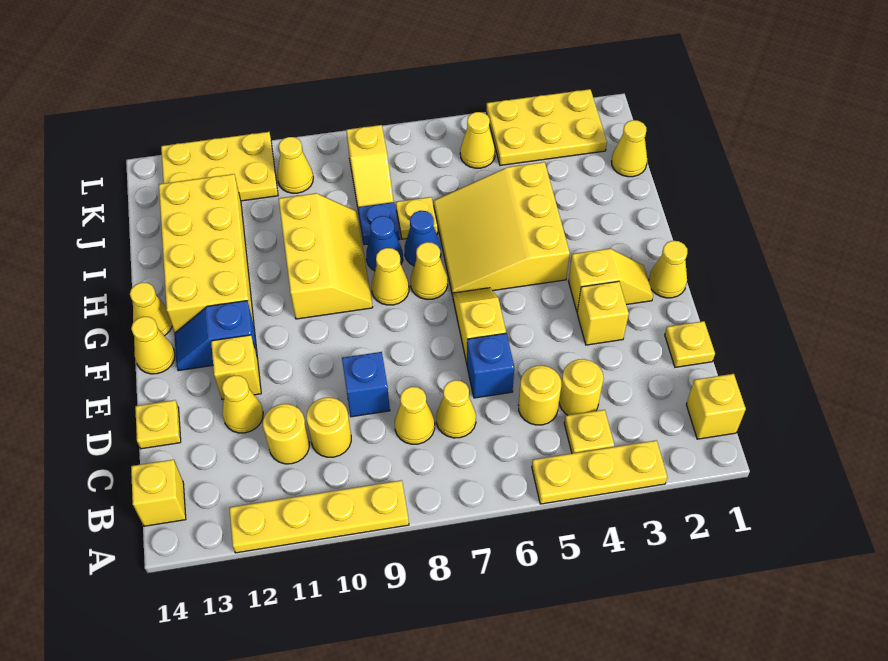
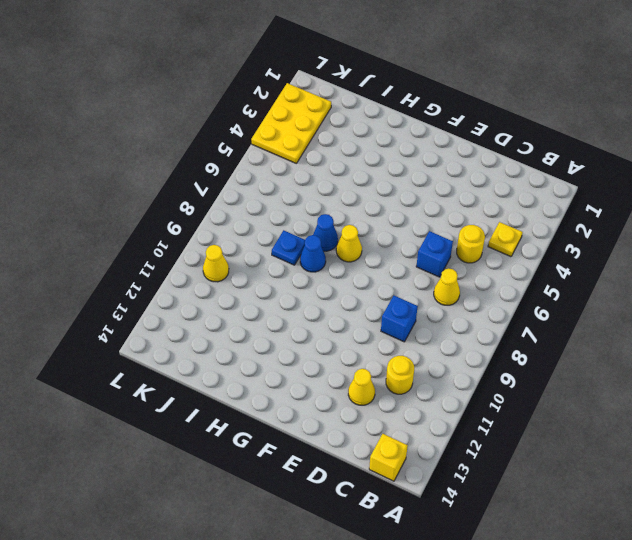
none -> yellow 1x3 plate [532,440,667,504]
none -> yellow 1x4 plate [229,480,409,553]
none -> yellow 1x1 brick [686,374,746,439]
none -> yellow 1x1 round brick [559,359,604,415]

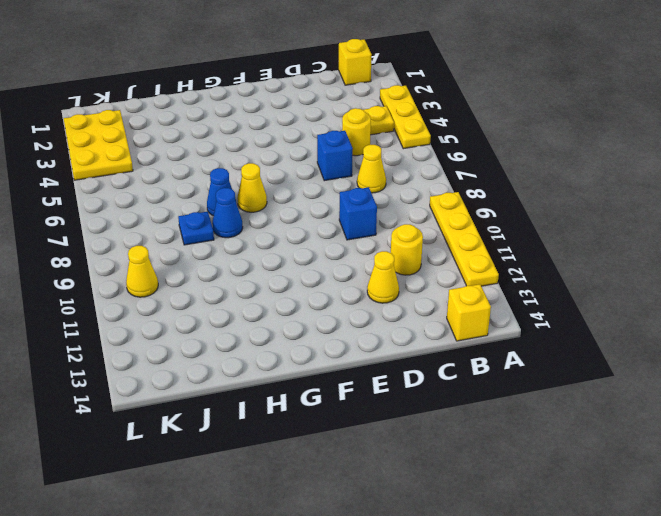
none -> yellow 1x1 round brick [559,359,604,415]
none -> yellow 1x1 cone [395,387,435,444]
none -> yellow 1x1 round brick [306,398,351,457]
none -> yellow 1x1 plate [665,321,715,367]

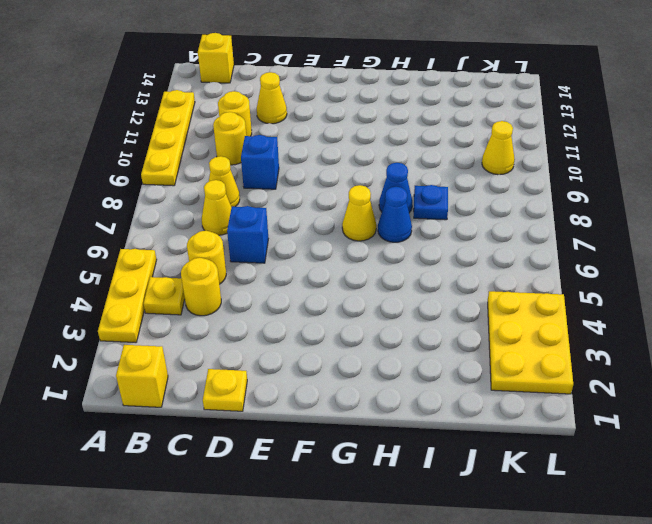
none -> yellow 1x1 plate [135,400,181,449]
none -> yellow 1x1 brick [577,281,629,345]
none -> yellow 1x2 slope [453,288,506,363]
none -> yellow 1x1 brick [211,335,261,400]

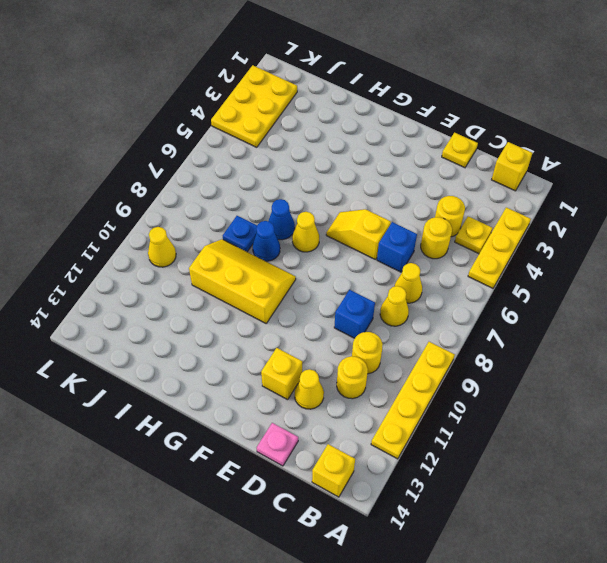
pink 1x1 plate [257,423,298,466] -> yellow 1x1 plate [135,400,181,449]
none -> yellow 1x1 brick [577,281,629,345]
none -> yellow 1x1 cone [649,241,687,298]
none -> yellow 1x2 slope [569,249,653,311]
none -> blue 1x2 slope [174,301,257,371]

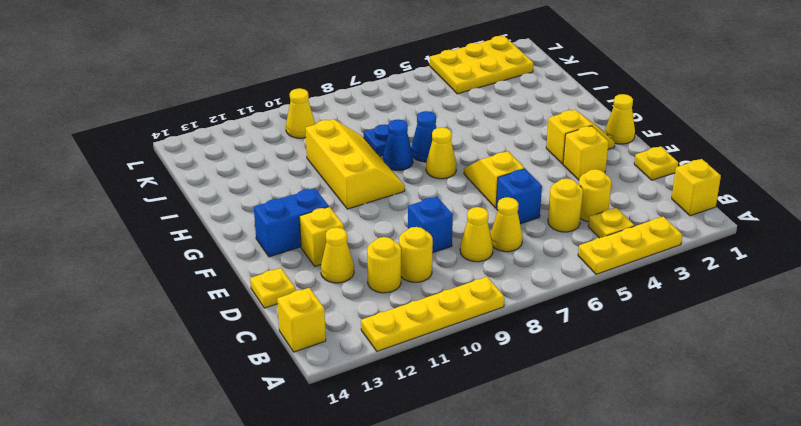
blue 1x2 brick [254,188,329,257] -> blue 1x2 slope [174,301,257,371]
none -> yellow 1x1 cone [131,317,175,374]
none -> yellow 3x3 slope [433,162,570,296]
none -> yellow 1x1 cone [372,248,409,305]
none -> yellow 2x4 brick [159,174,254,333]

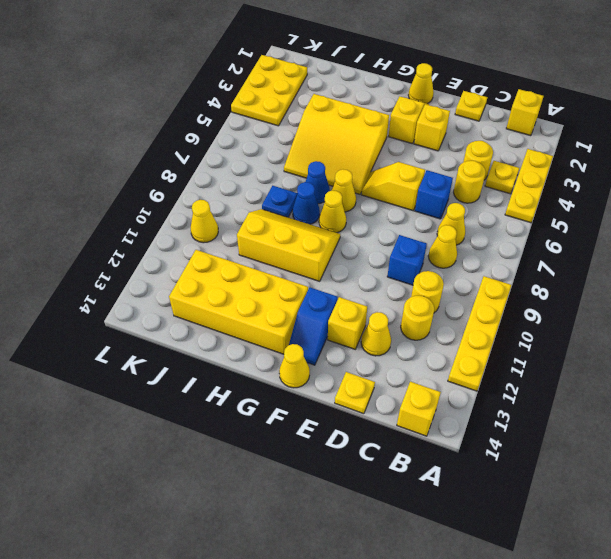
none -> yellow 1x1 cone [130,282,172,336]
none -> yellow 1x1 plate [396,197,438,239]
none -> yellow 1x1 cone [611,120,647,177]
none -> yellow 1x2 slope [346,125,394,212]

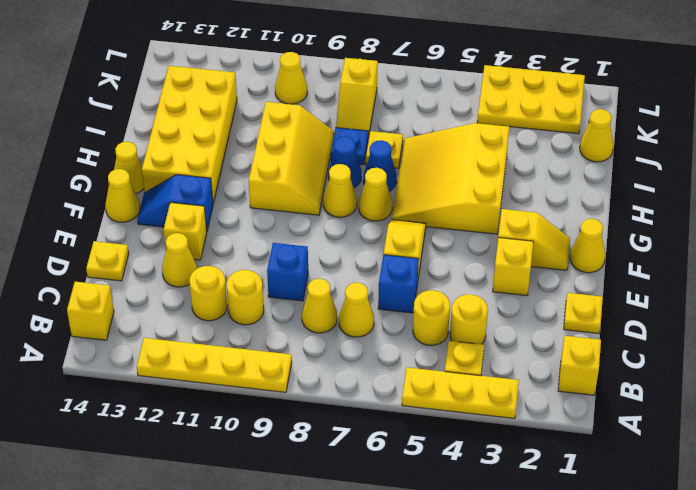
none -> yellow 1x1 cone [460,112,495,168]
none -> yellow 2x3 plate [161,132,278,201]

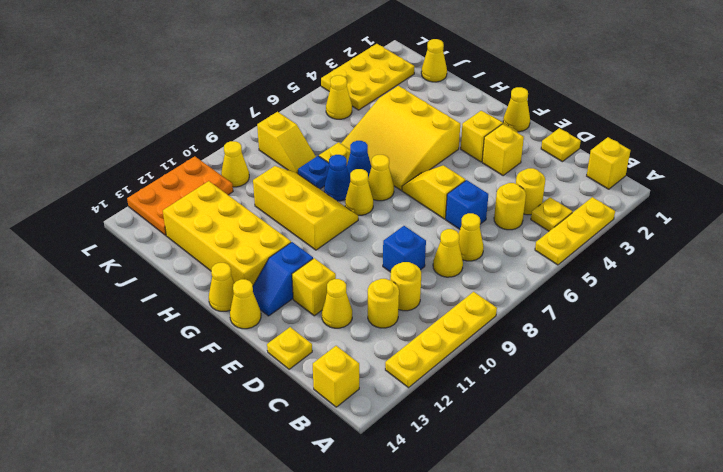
orange 2x3 plate [127,156,233,235] -> yellow 2x3 plate [161,132,278,201]

